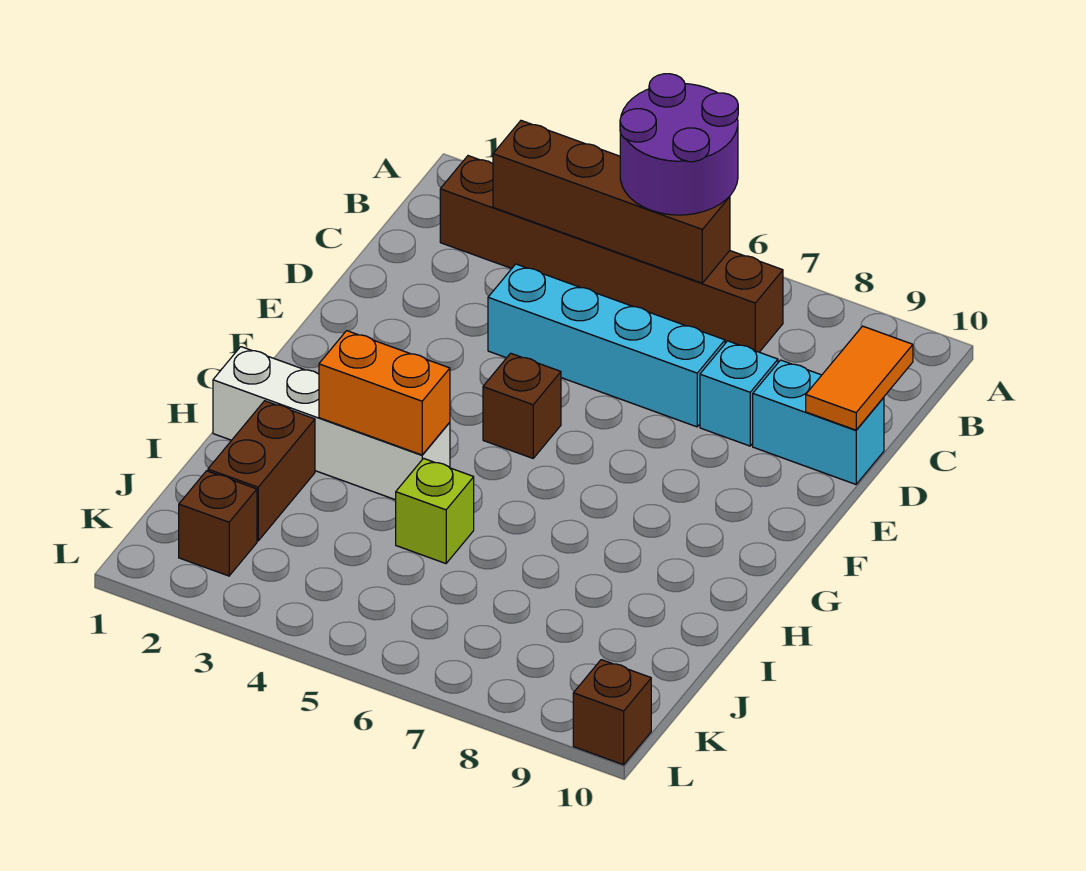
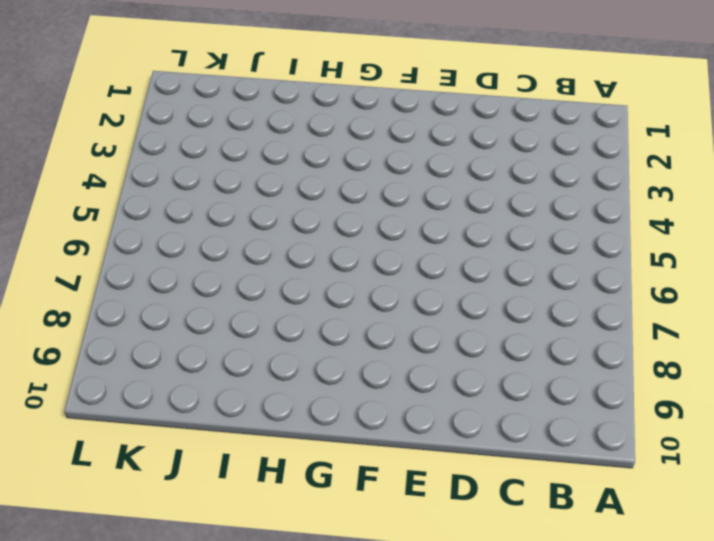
none -> brown 1x6 brick [440,156,783,352]
none -> cyan 1x4 brick [488,264,725,427]
none -> cyan 1x1 brick [700,341,778,446]

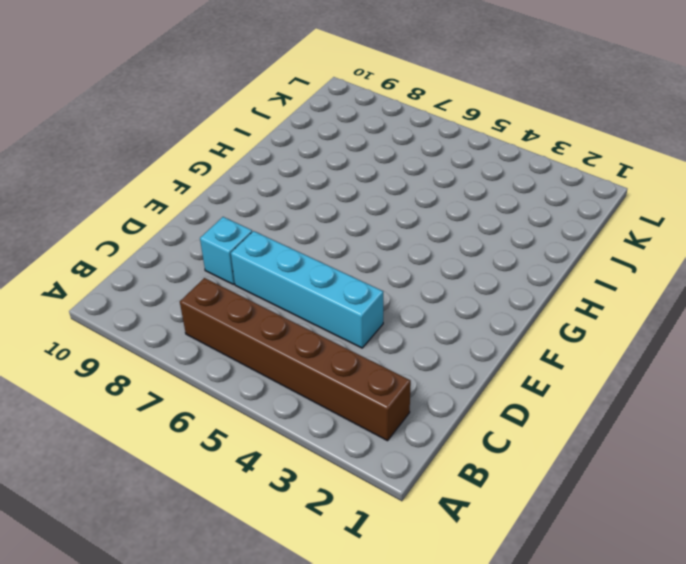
none -> cyan 1x2 brick [753,360,884,484]
none -> brown 1x1 brick [483,353,561,458]
none -> white 1x4 brick [213,347,450,500]

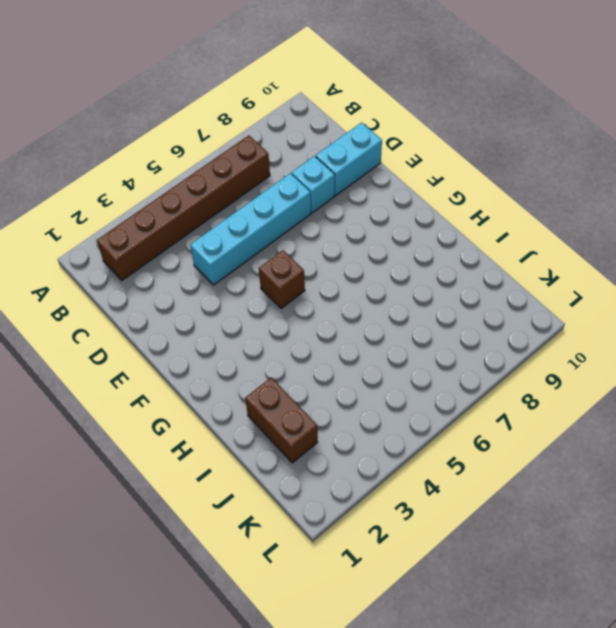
none -> white 1x4 brick [213,347,450,500]
none -> lime 1x1 brick [396,458,474,564]
none -> brown 1x1 brick [179,471,257,576]

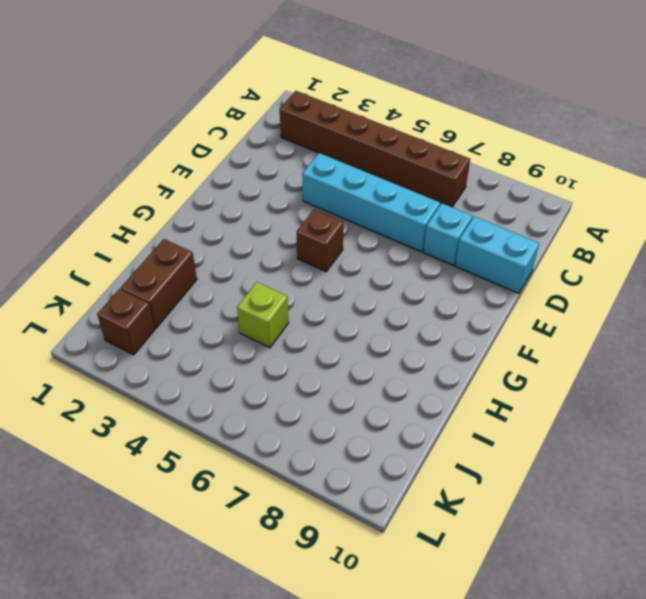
none -> white 1x4 brick [213,347,450,500]
none -> brown 1x1 brick [573,660,651,765]
none -> brown 1x4 brick [493,121,730,283]

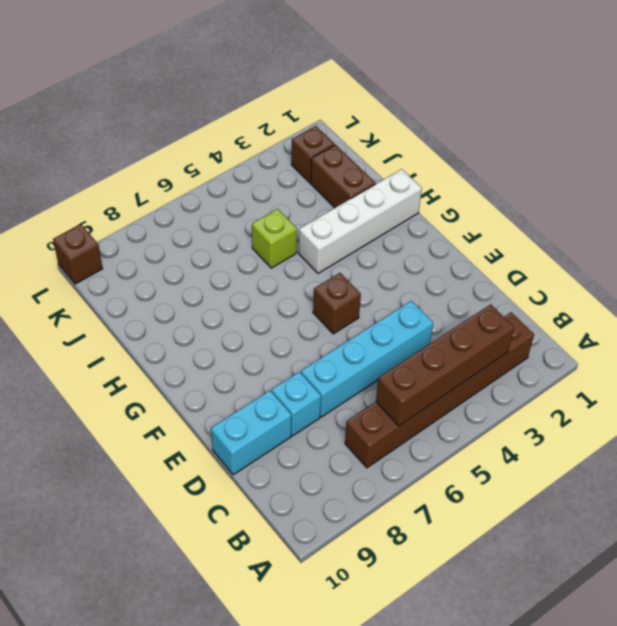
none -> orange 1x2 tile [806,326,913,430]
none -> orange 1x2 brick [319,331,450,455]
none -> purple 2x2 round brick [620,74,738,215]

